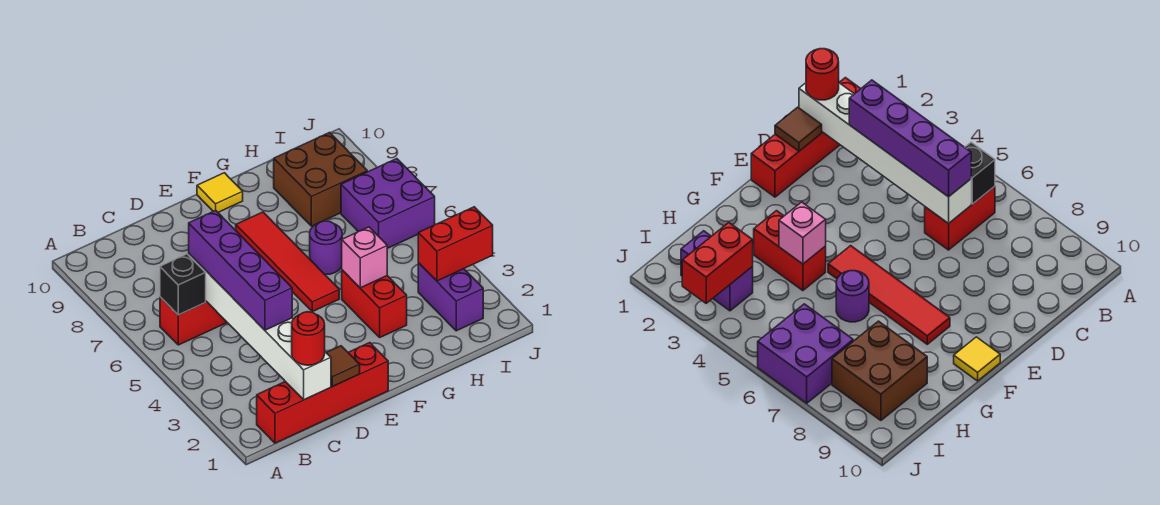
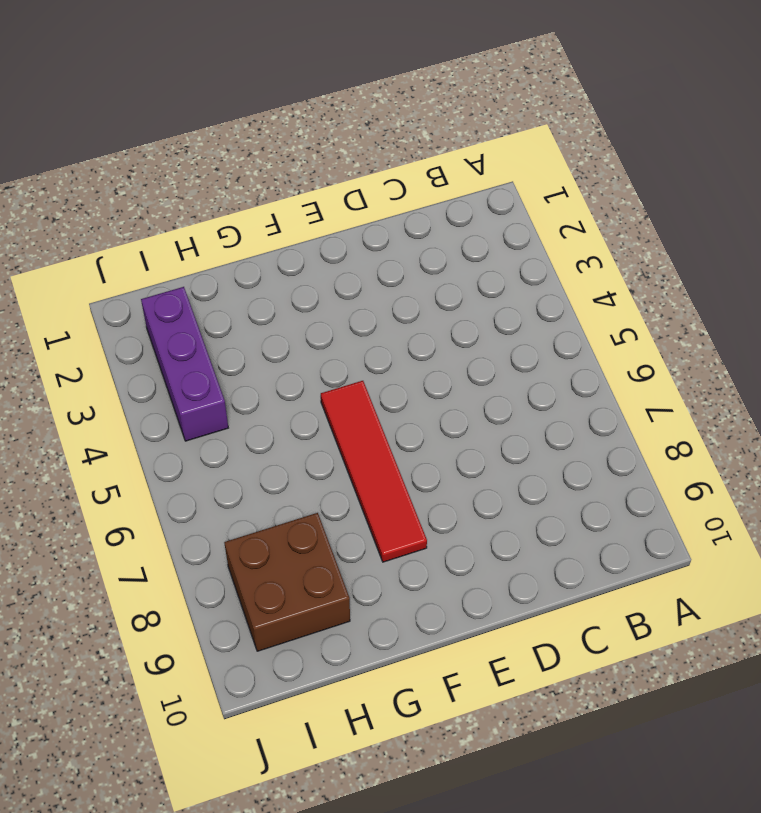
purple 1x3 brick [141,287,228,441] -> purple 1x2 brick [418,263,483,331]
none -> red 1x4 brick [257,343,388,443]
none -> red 1x2 brick [160,297,227,345]
none -> yellow 1x1 tile [197,173,243,212]

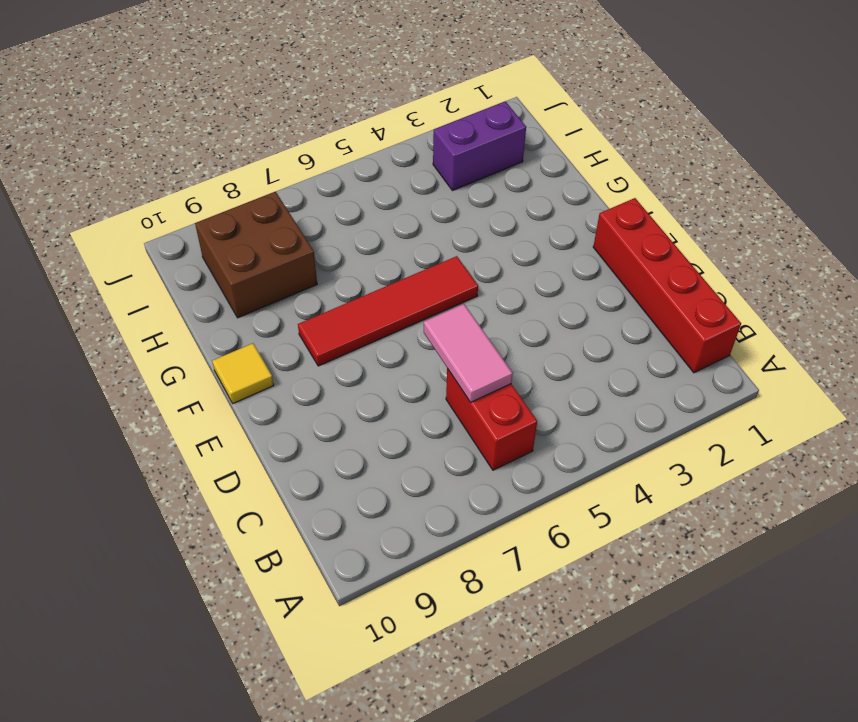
pink 1x2 tile [424,304,513,402] -> white 1x6 brick [189,254,331,400]
none -> red 1x2 brick [342,270,407,337]
none -> purple 1x1 round brick [310,221,342,275]
none -> purple 2x2 brick [341,159,435,248]

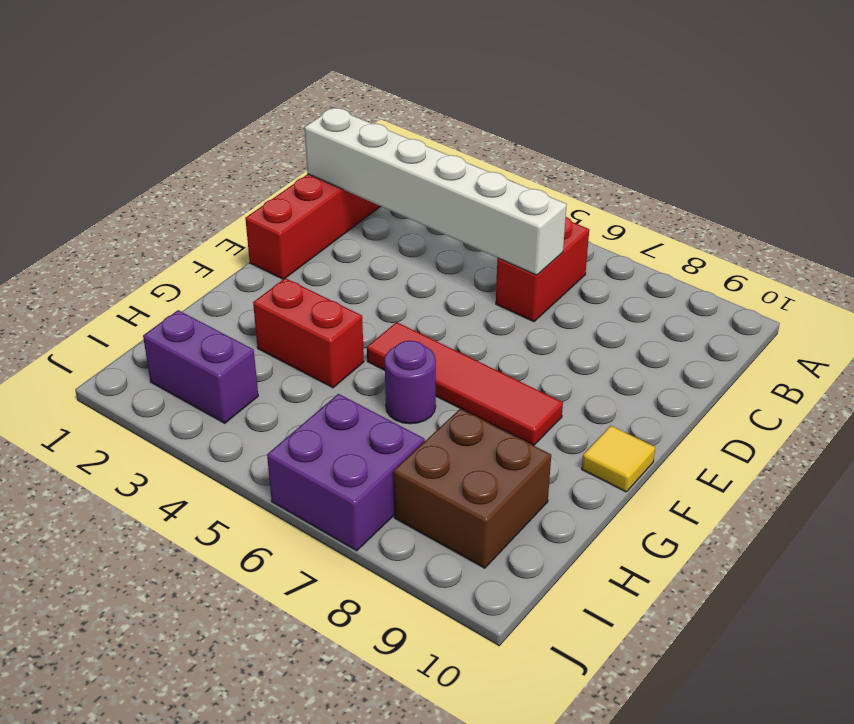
none -> black 1x1 brick [160,254,206,315]
none -> brown 1x1 tile [326,346,360,387]
none -> pink 1x1 brick [342,227,387,288]

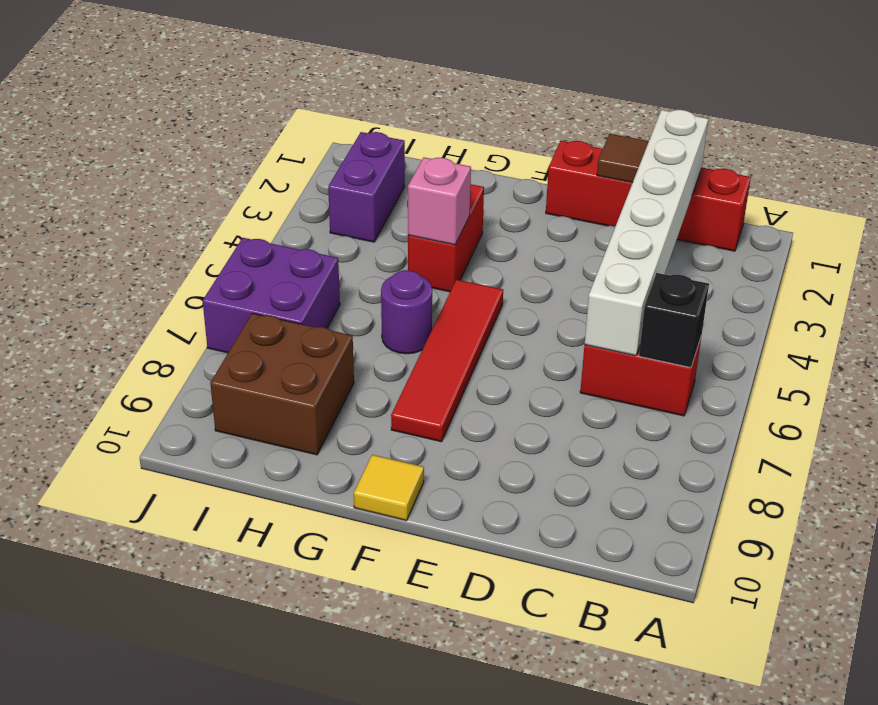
none -> red 1x2 brick [418,207,493,281]
none -> red 1x1 round brick [292,312,325,365]
none -> purple 1x4 brick [189,210,292,330]

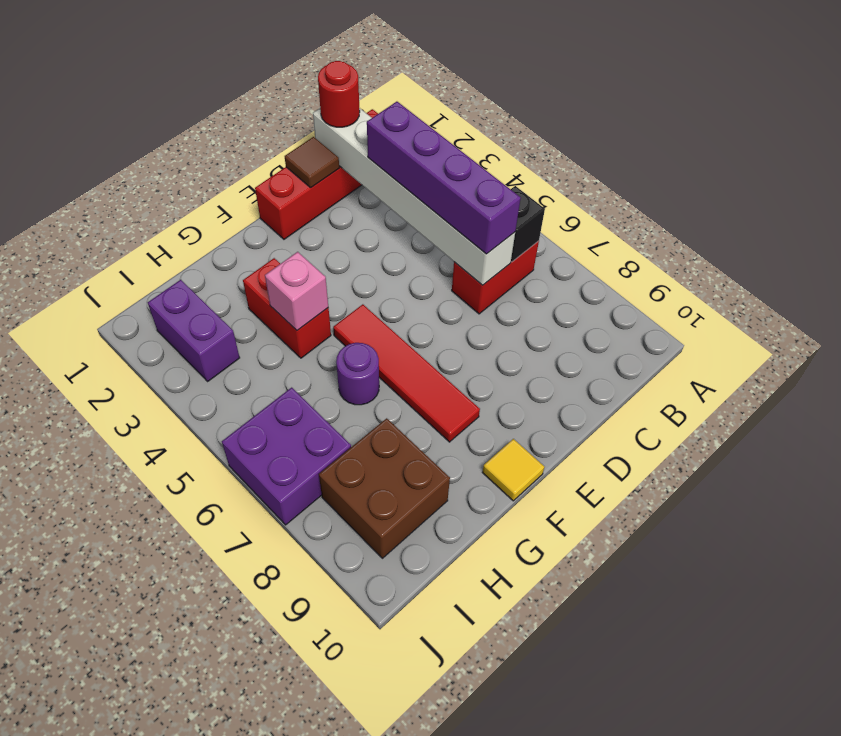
none -> red 1x2 brick [418,207,493,281]

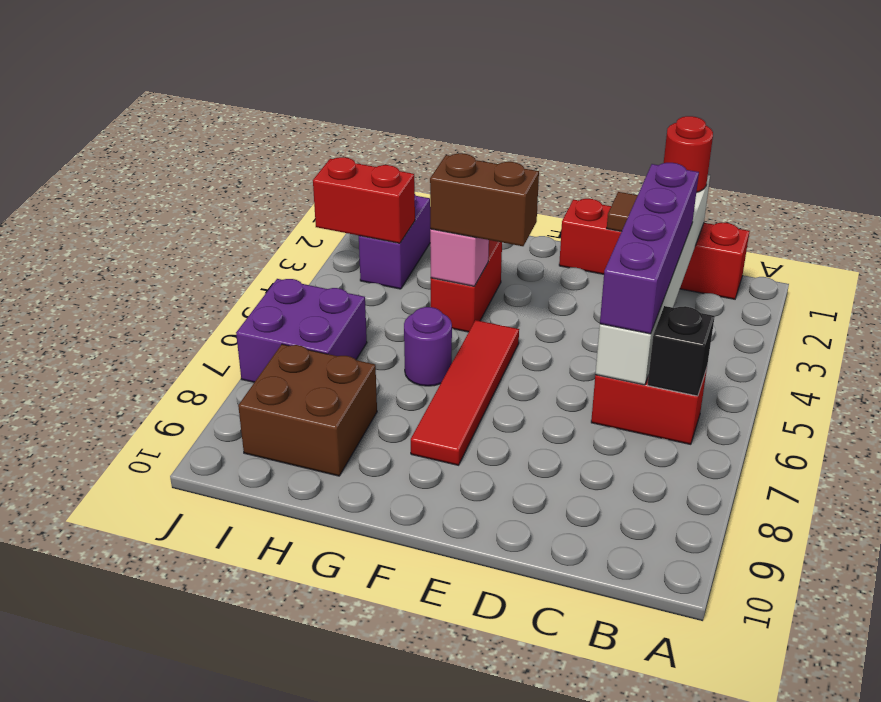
brown 1x2 brick [430,153,539,246] -> none
none -> yellow 1x1 tile [197,173,243,212]

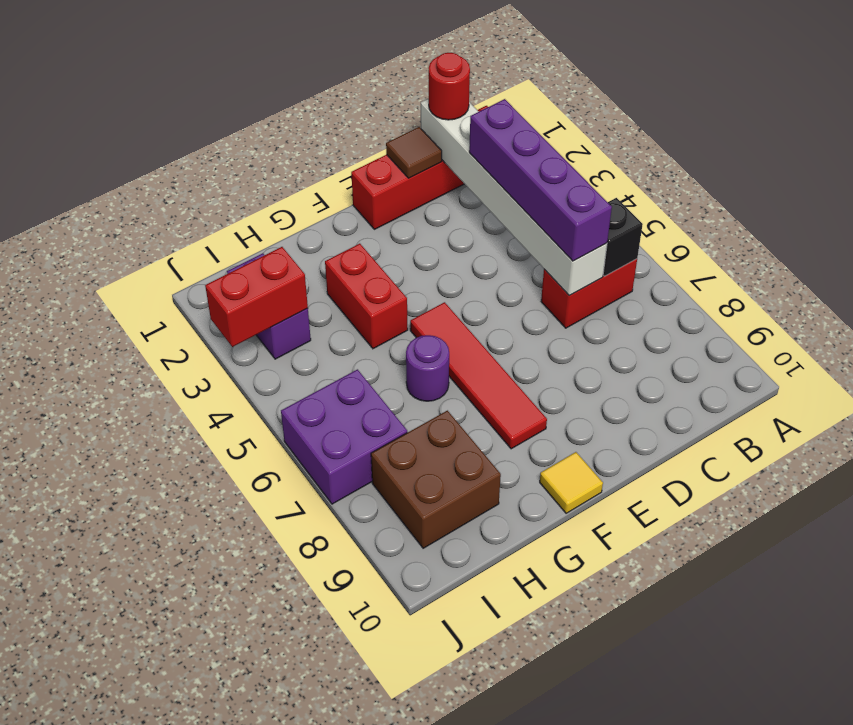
none -> pink 1x1 brick [342,227,387,288]

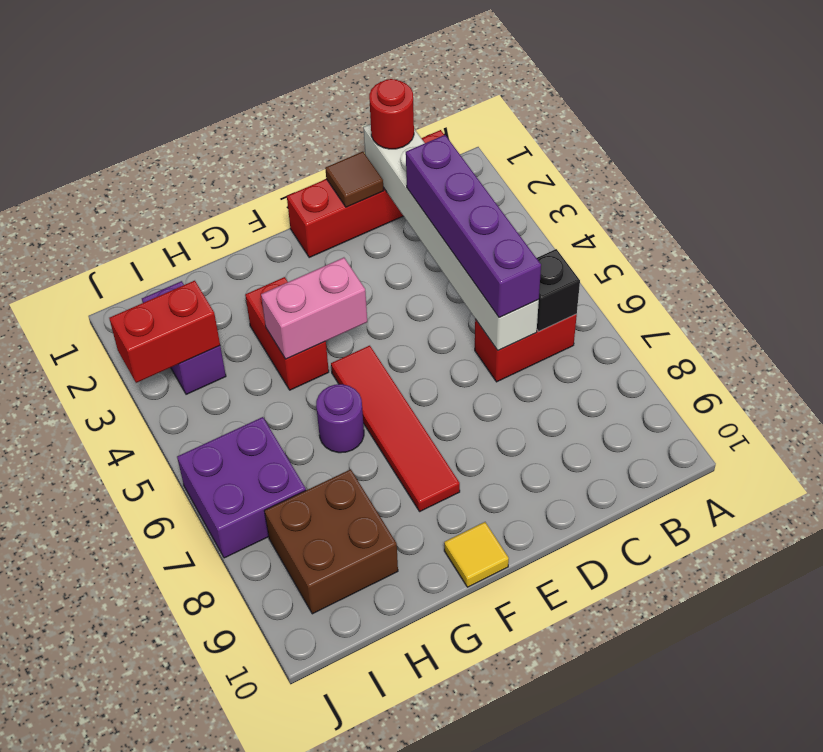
pink 1x2 brick [261,258,367,359] -> pink 1x1 brick [342,227,387,288]

